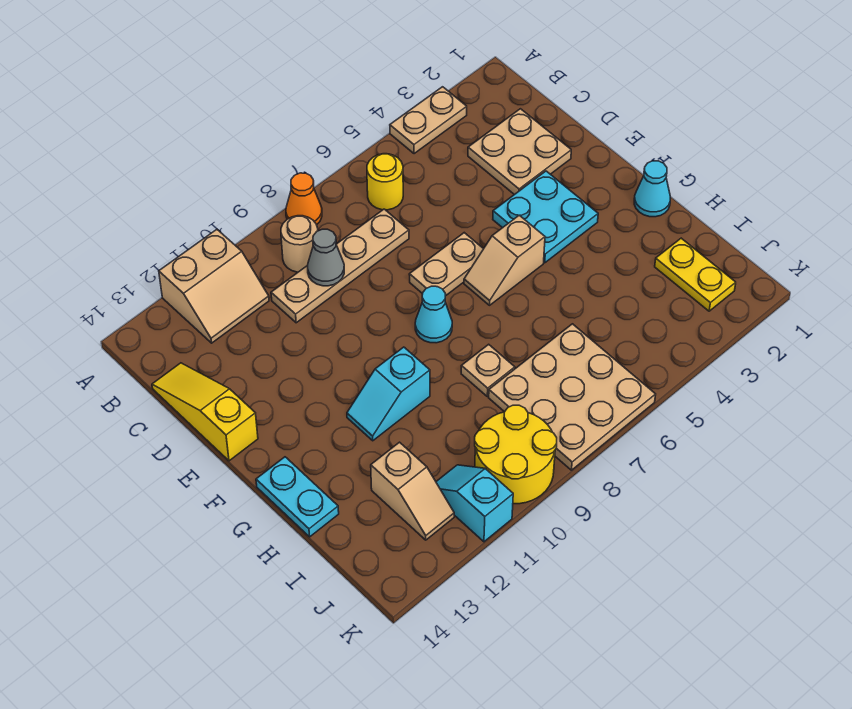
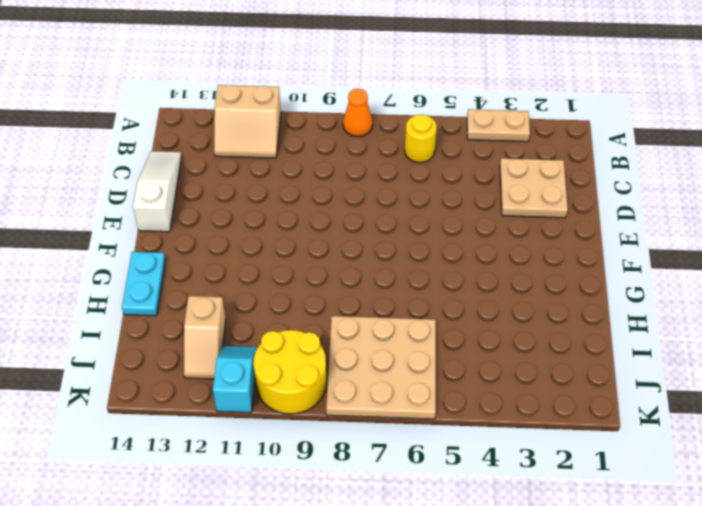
white 1x3 slope [133,151,182,232] -> yellow 1x3 slope [152,363,258,461]
none -> tan 1x1 round brick [281,216,318,272]
none -> tan 1x4 plate [271,209,409,323]
none -> cyan 2x2 plate [493,171,598,263]

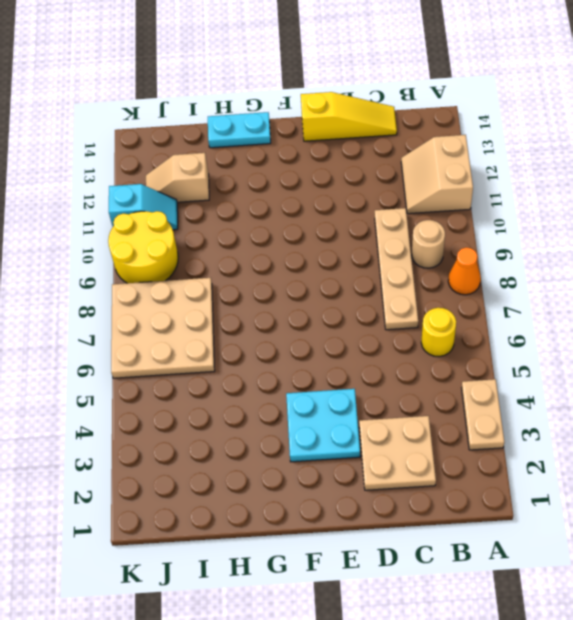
none -> tan 1x2 plate [409,233,483,296]
none -> tan 1x2 slope [464,215,545,305]
none -> cyan 1x1 cone [415,286,452,343]

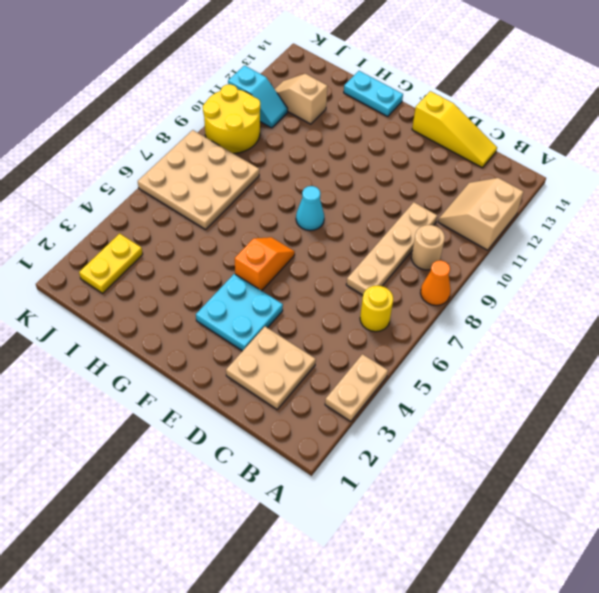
orange 1x2 slope [235,237,295,291] -> tan 1x2 slope [464,215,545,305]
yellow 1x2 plate [79,234,143,293] -> yellow 1x2 plate turned to [655,238,736,311]
none -> tan 1x2 plate [409,233,483,296]
none -> cyan 1x1 cone [634,161,670,217]
none -> cyan 1x2 slope [347,347,430,441]

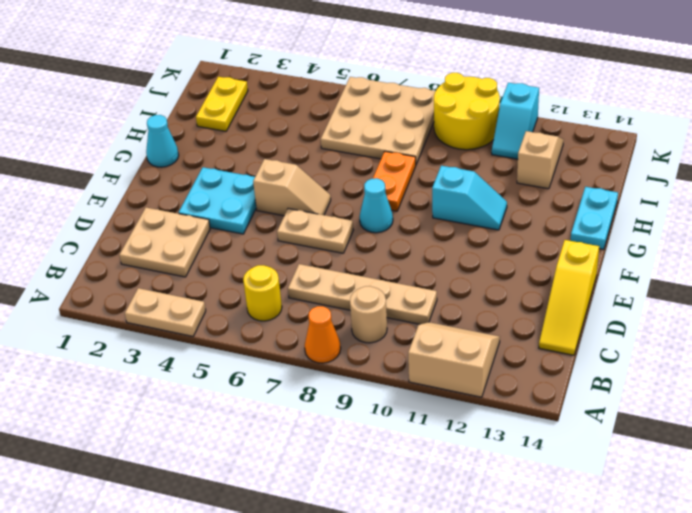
orange 1x2 plate [373,151,416,211] -> tan 1x1 plate [461,344,515,397]
none -> grey 1x1 cone [308,229,344,286]

